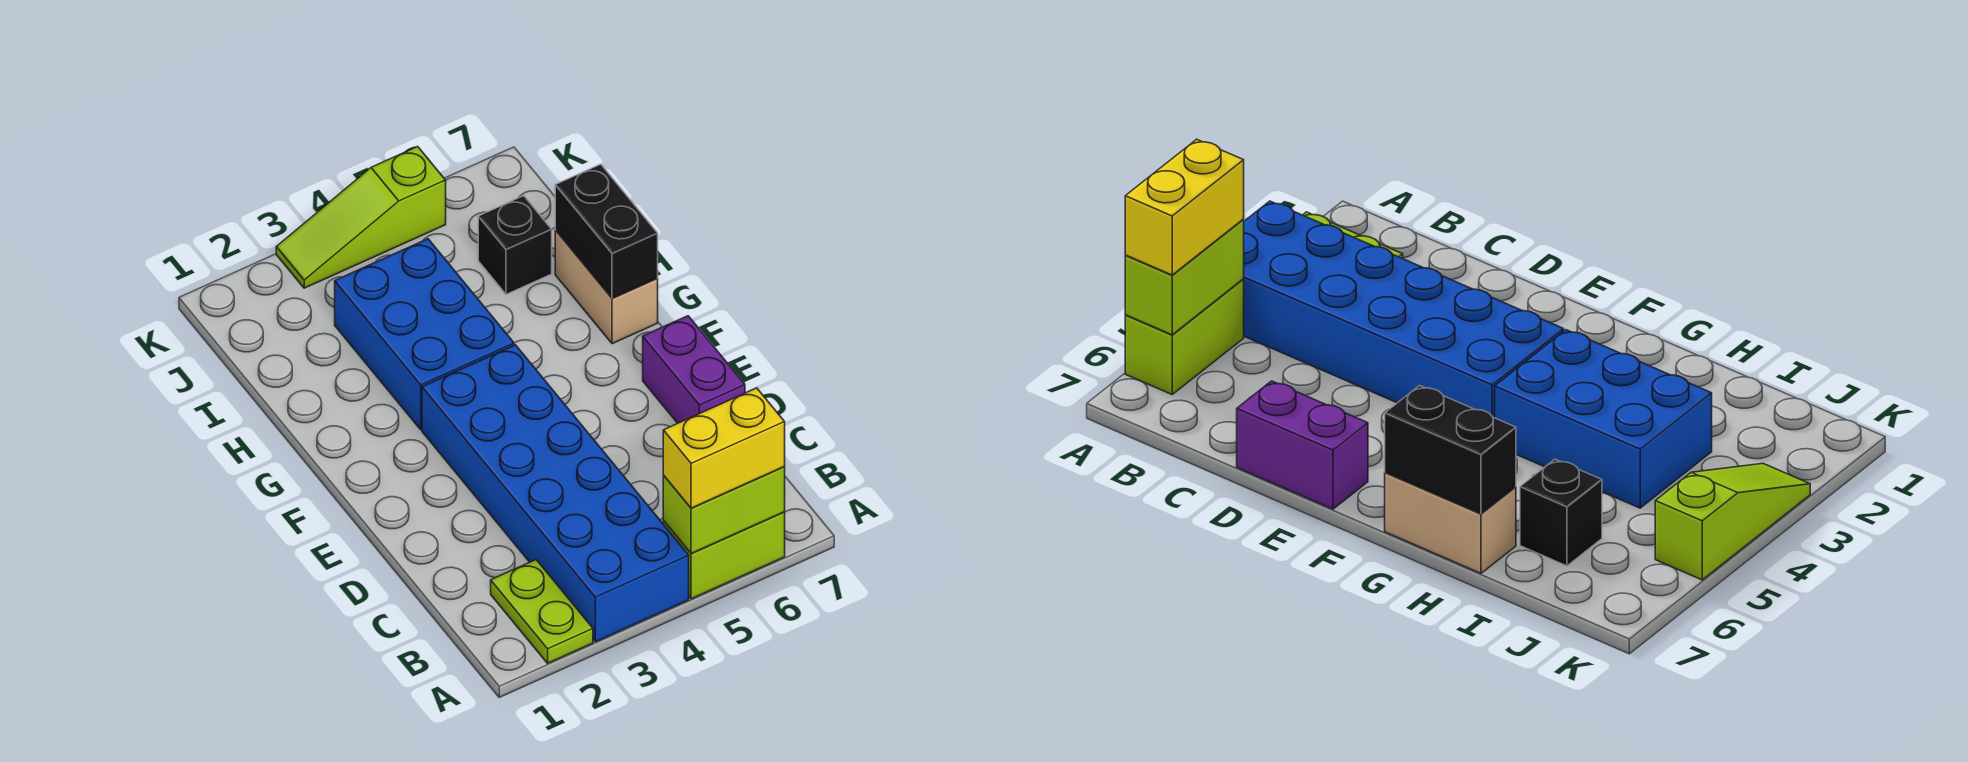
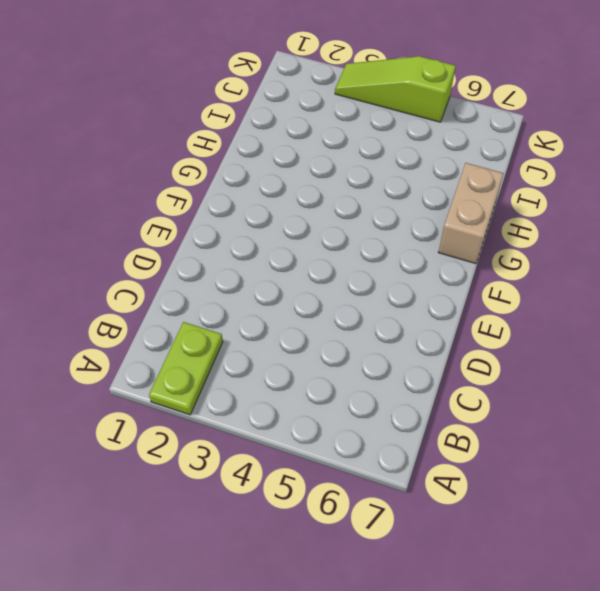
none -> blue 2x6 brick [422,345,689,642]
none -> lime 1x2 brick [663,512,785,599]

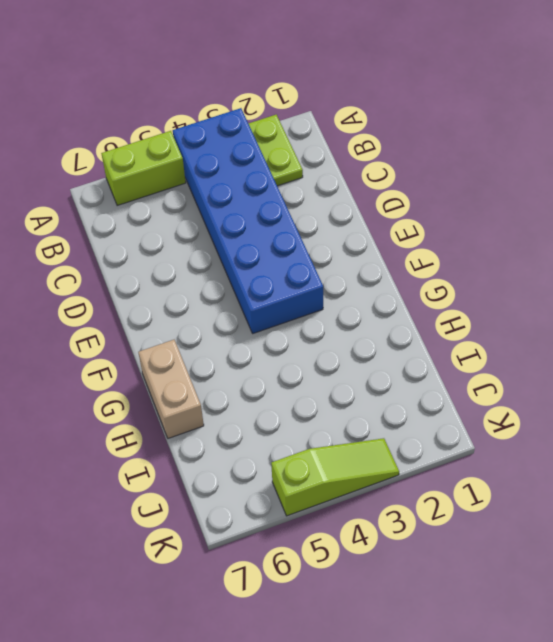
none -> purple 1x2 brick [643,316,745,423]
none -> blue 2x3 brick [335,239,514,430]

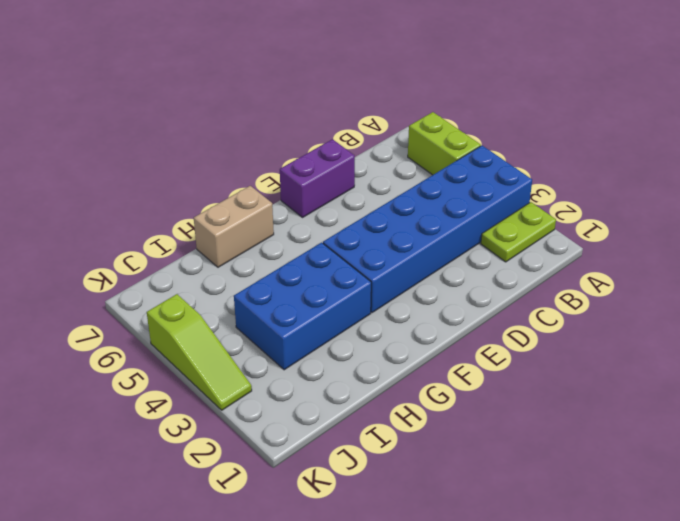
none -> black 1x1 brick [478,196,552,294]
none -> lime 1x2 brick [663,467,785,554]

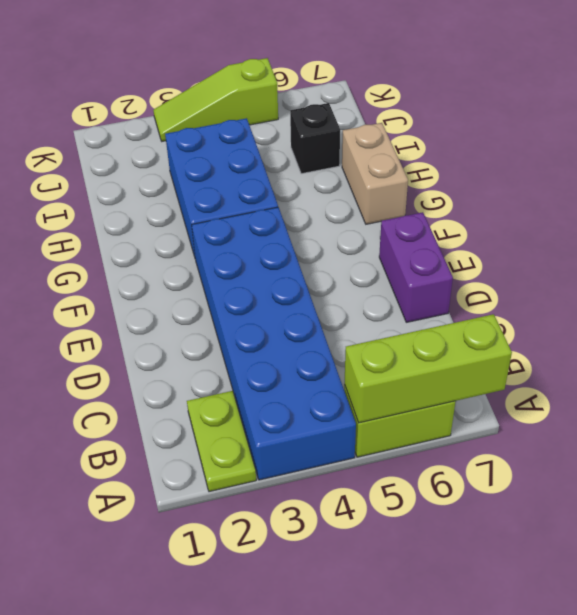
lime 1x3 brick [345,314,512,423] -> lime 1x2 brick [663,467,785,554]
none -> black 1x2 brick [555,164,658,299]
none -> yellow 1x2 brick [663,388,785,508]

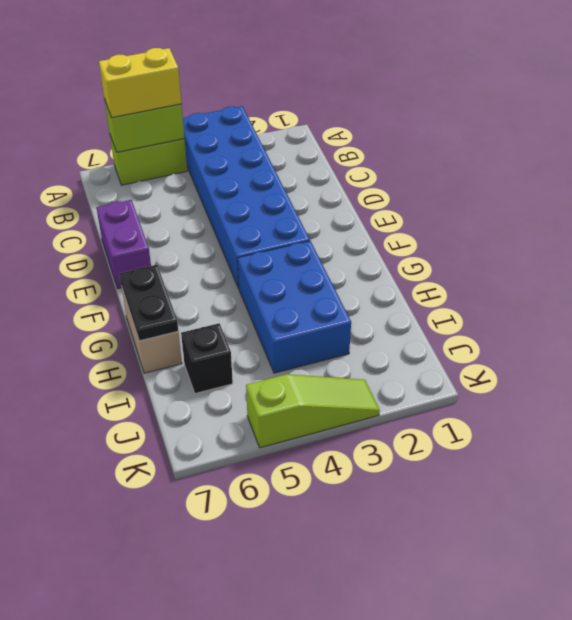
black 1x2 plate [119,265,178,341] -> black 1x2 brick [555,164,658,299]
none -> lime 1x2 plate [491,560,593,663]

